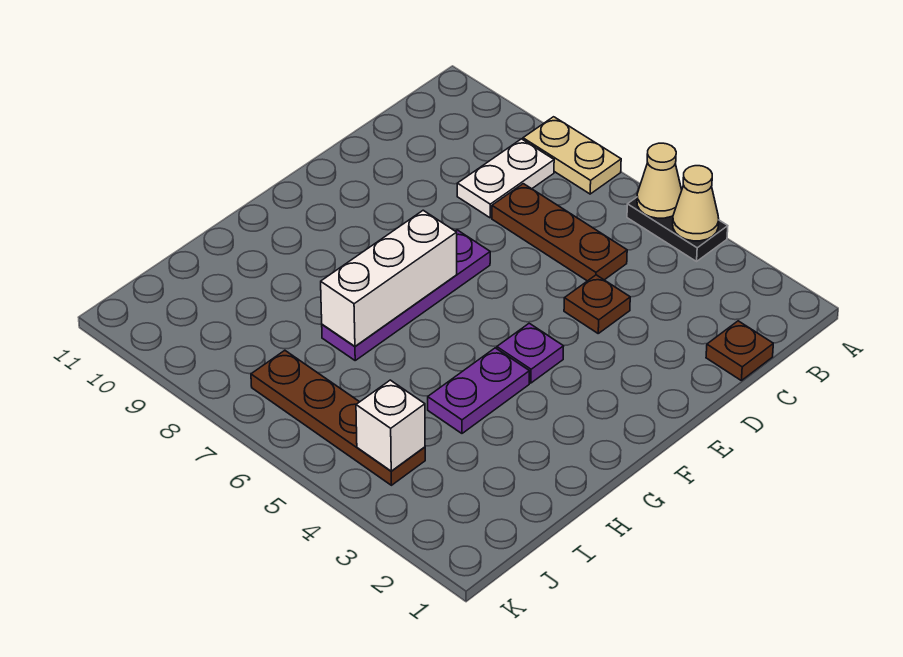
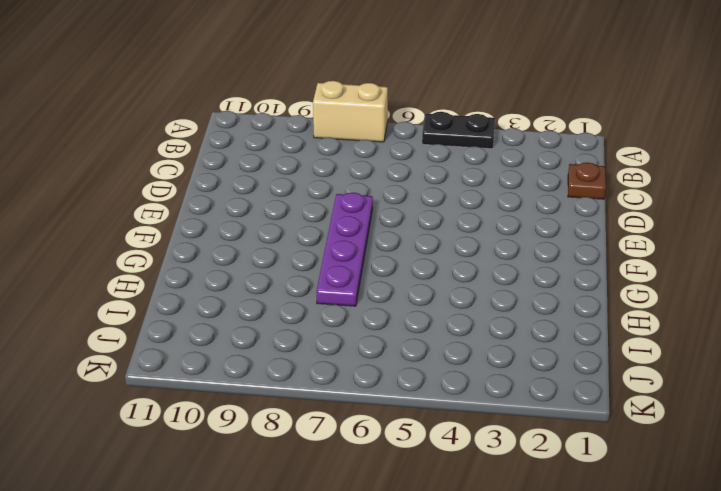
tan 1x2 brick [313,81,388,142] -> tan 1x2 plate [523,117,621,194]
none -> white 1x2 plate [457,139,554,218]
none -> brown 1x3 plate [492,184,627,281]
none -> brown 1x1 plate [564,275,630,333]

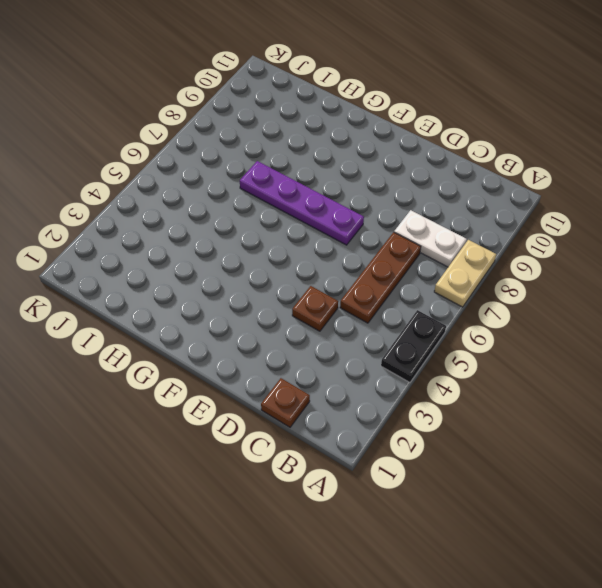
none -> purple 1x1 plate [497,323,564,383]
none -> purple 1x2 plate [428,348,530,433]
none -> brown 1x4 plate [251,350,425,485]

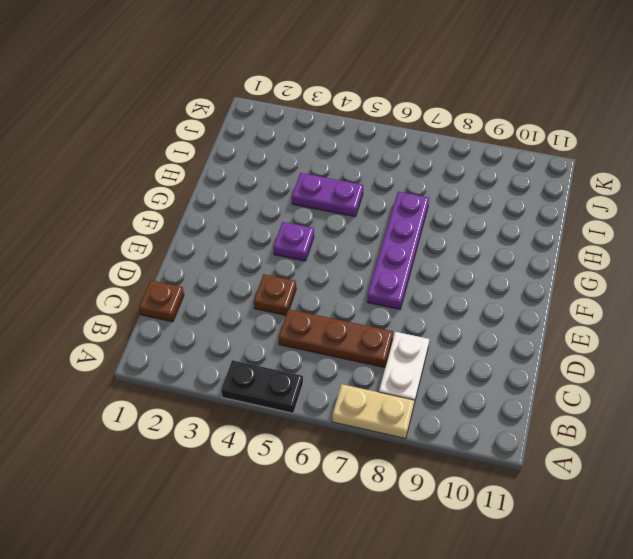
purple 1x2 plate [292,173,363,217] -> purple 1x2 plate turned to [428,348,530,433]
none -> brown 1x4 plate [251,350,425,485]
none -> tan 1x1 cone [673,166,719,241]
none -> tan 1x1 cone [637,143,682,218]

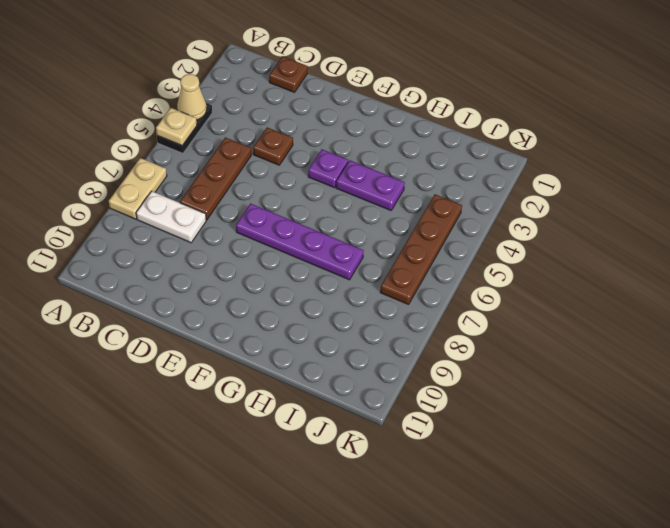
tan 1x1 plate [156,108,197,146] -> tan 1x1 cone [637,143,682,218]
none -> white 1x3 brick [321,210,457,346]
none -> white 1x1 brick [356,380,425,471]

